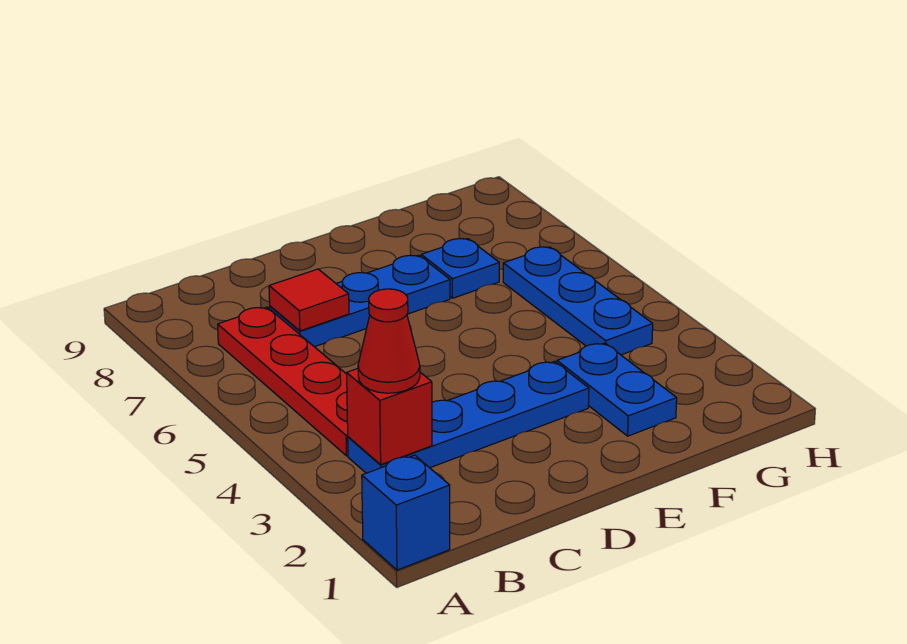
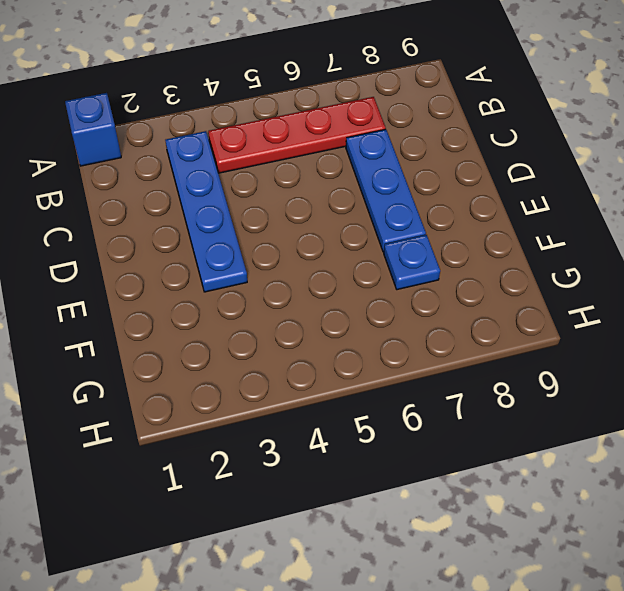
none -> blue 1x2 plate [557,343,677,436]
none -> blue 1x3 plate [503,247,653,355]

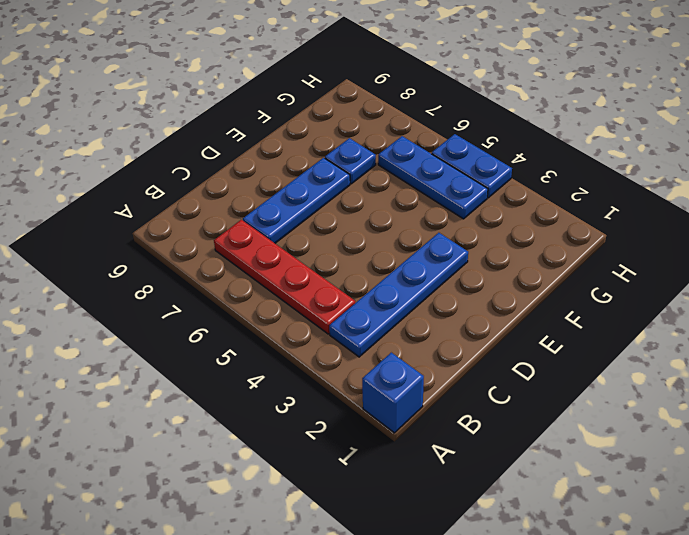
blue 1x2 plate [432,134,512,198] -> blue 1x2 plate moved to [557,343,677,436]
none -> red 1x1 brick [347,369,432,465]
none -> red 1x1 tile [269,269,349,331]

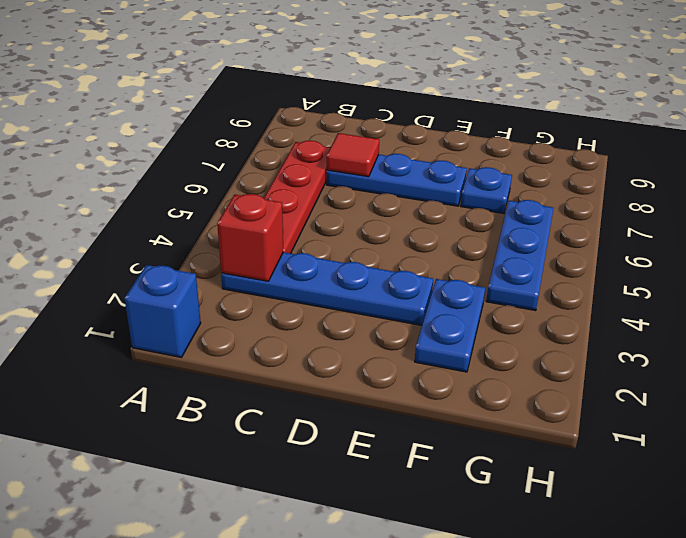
none -> red 1x1 cone [358,289,420,393]

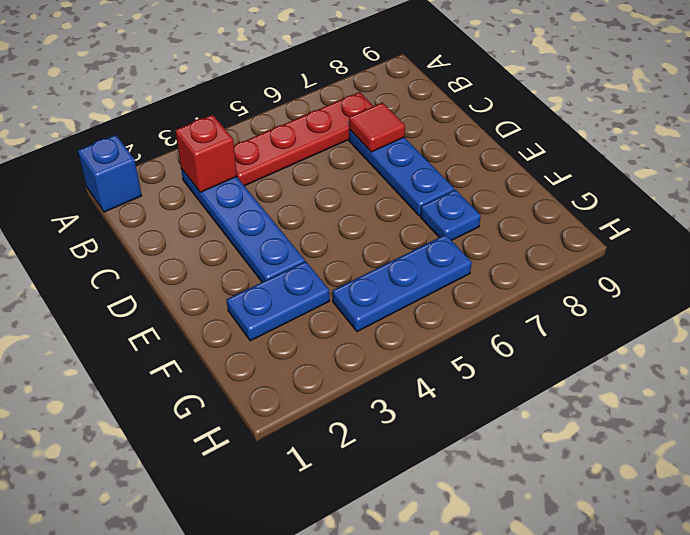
none -> red 1x1 cone [358,289,420,393]

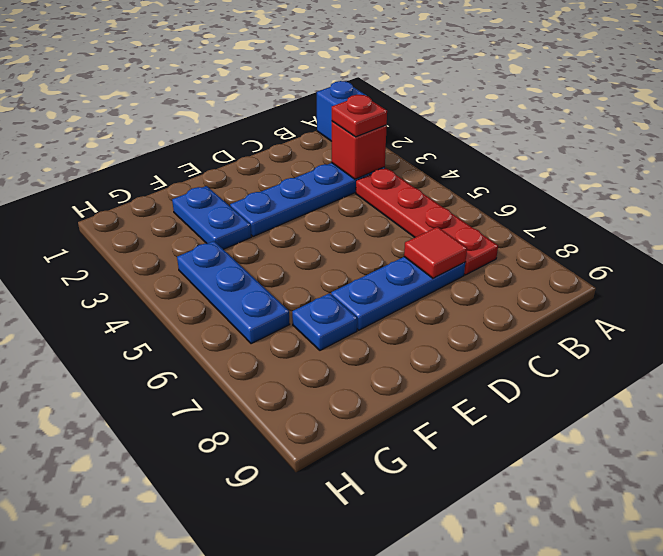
red 1x1 plate [332,95,387,137] -> red 1x1 cone [358,289,420,393]

